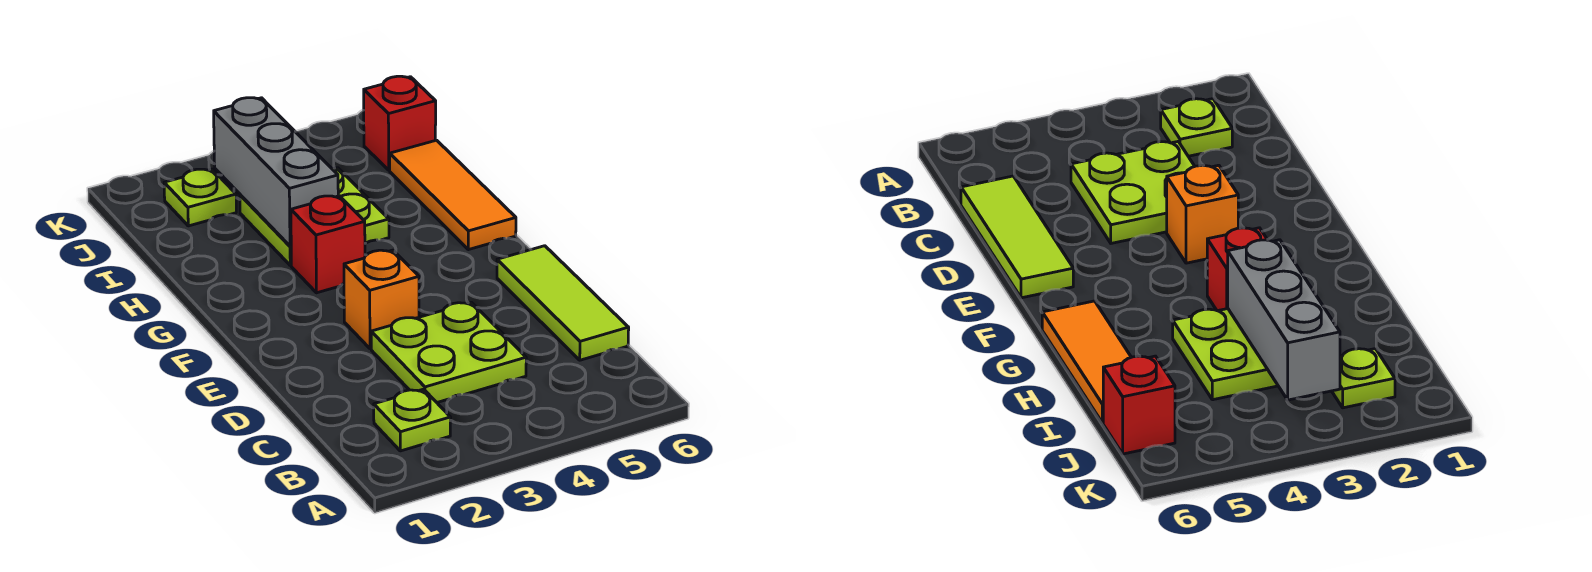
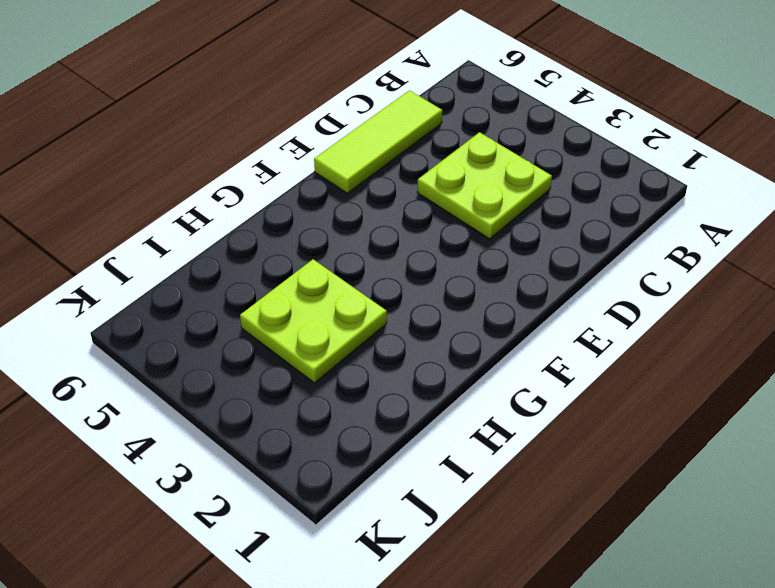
none -> lime 1x1 plate [374,389,451,451]
none -> orange 1x1 brick [344,250,419,349]

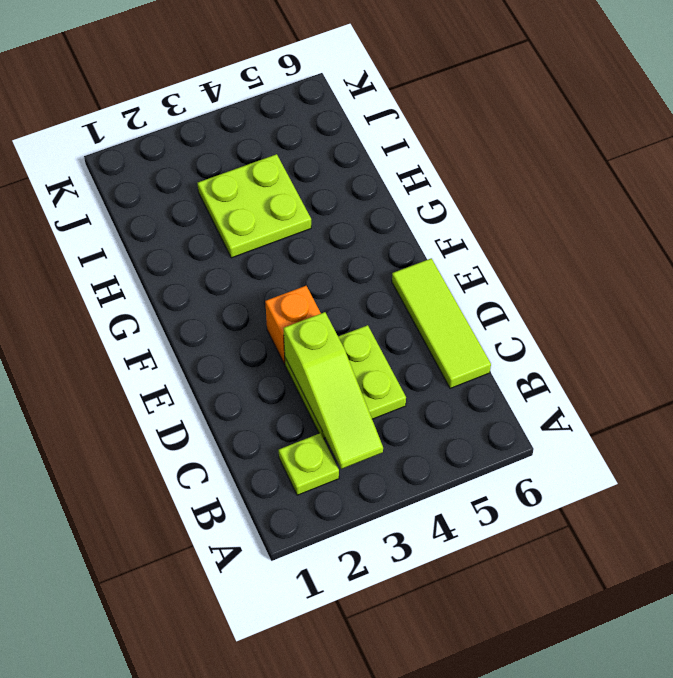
lime 1x3 slope [284,312,383,469] -> none
none -> red 1x1 brick [291,196,365,293]
none -> orange 1x3 tile [390,140,516,250]

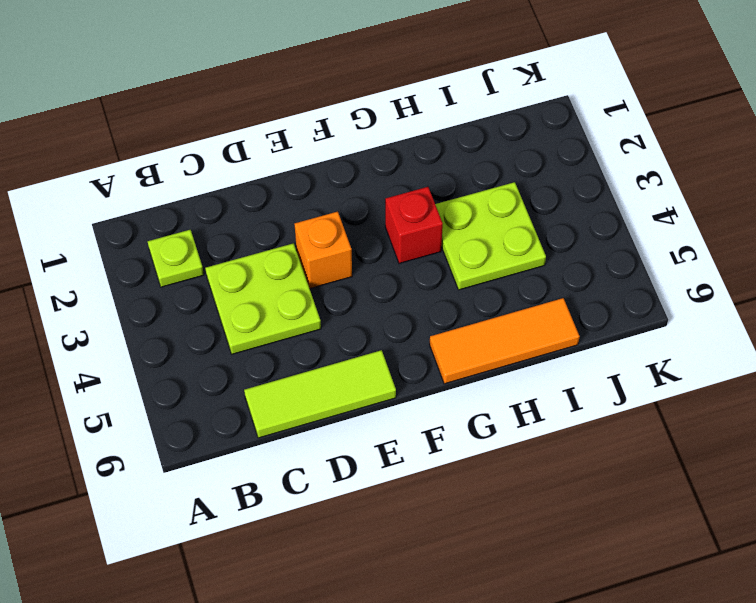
none -> lime 1x1 plate [164,169,236,226]
none -> red 1x1 brick [364,76,436,170]

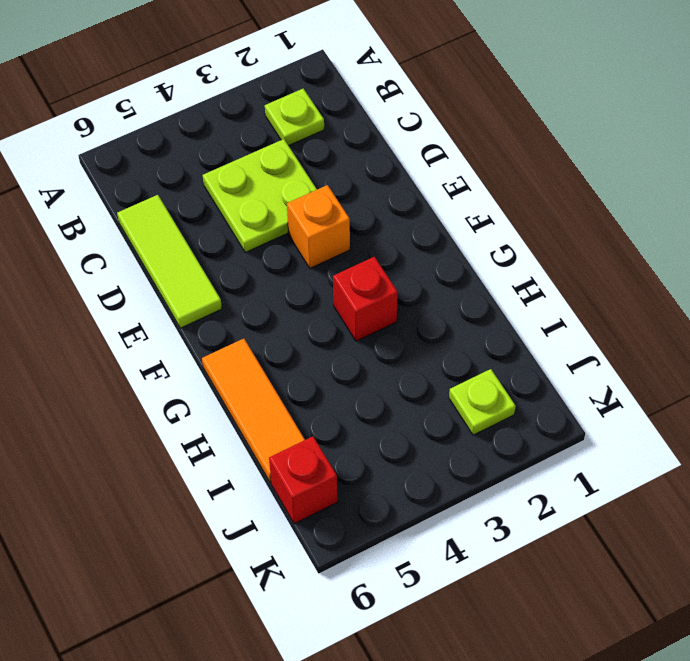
none -> lime 2x2 plate [240,168,389,265]
none -> grey 1x3 brick [214,98,338,246]

